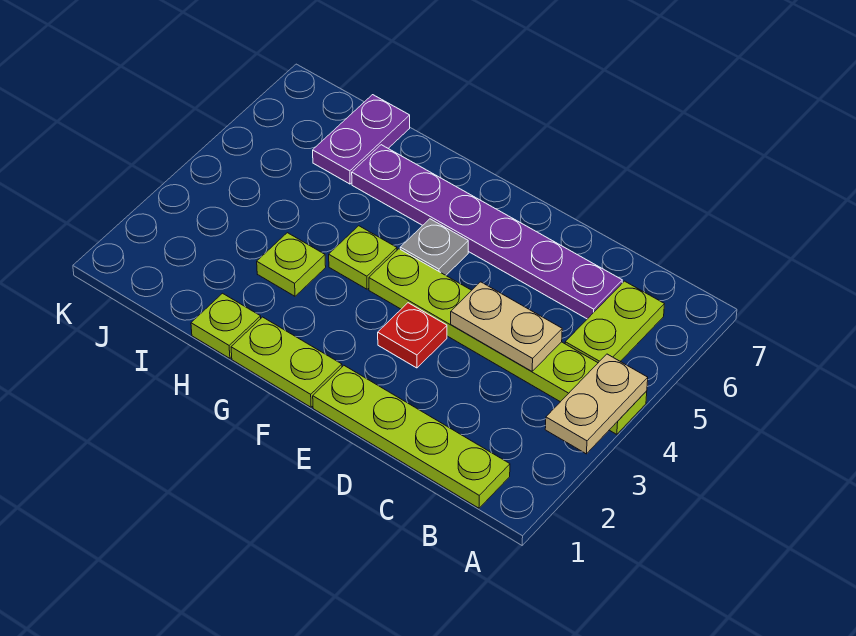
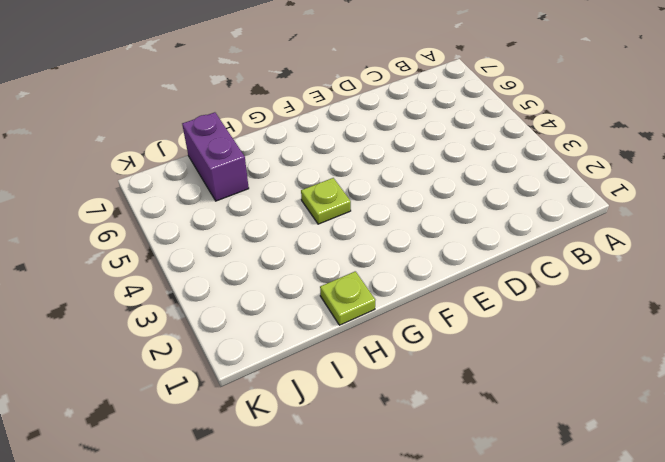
purple 1x2 brick [182,112,249,201] -> purple 1x2 plate [313,95,410,184]
none -> lime 1x6 plate [369,249,647,434]
none -> lime 1x4 plate [313,366,510,508]
none -> lime 1x2 plate [565,281,664,363]

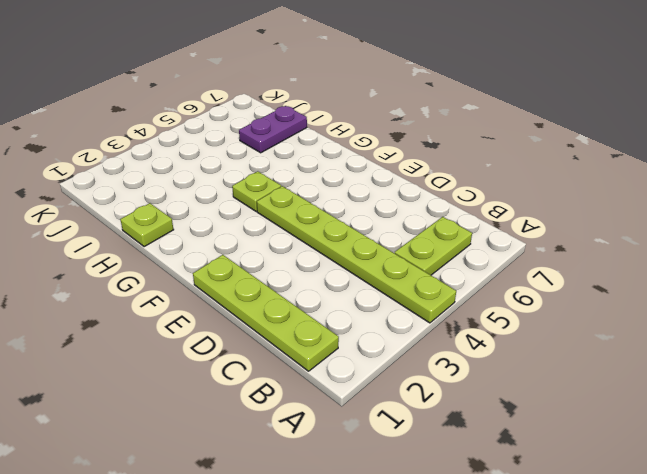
none -> purple 1x6 plate [352,145,622,319]
none -> red 1x1 plate [378,303,447,368]
none -> lime 1x2 plate [231,317,342,407]

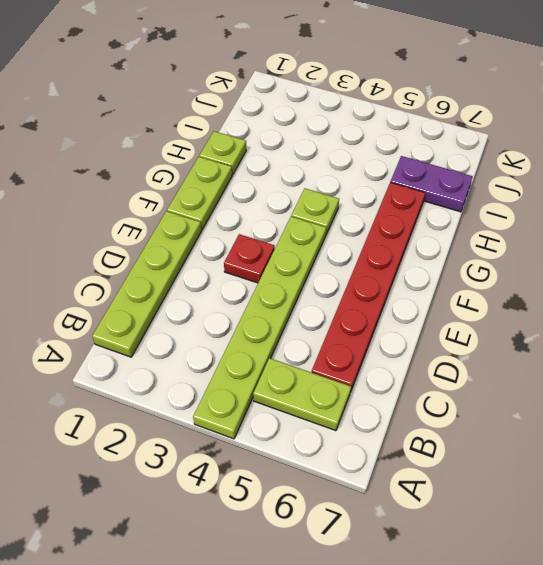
red 1x6 plate [311,183,425,392] -> purple 1x6 plate [352,145,622,319]
none -> grey 1x1 plate [400,219,468,275]
none -> lime 1x1 plate [257,233,326,296]
none -> tan 1x2 plate [545,354,648,454]

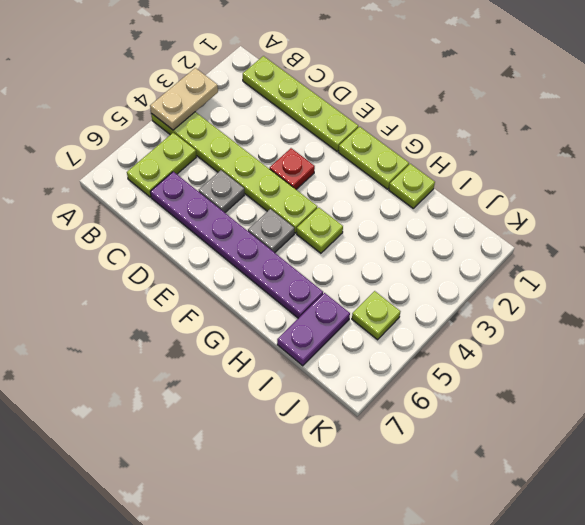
grey 1x1 plate [199,170,244,213] -> none
lime 1x1 plate [352,291,400,340] -> lime 1x1 plate moved to [257,233,326,296]
none -> tan 1x2 plate [451,282,562,371]

